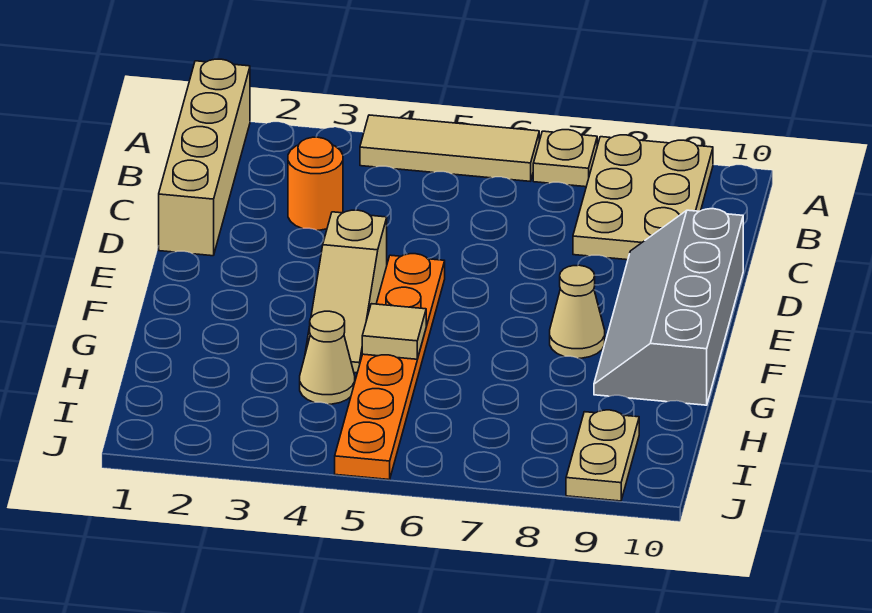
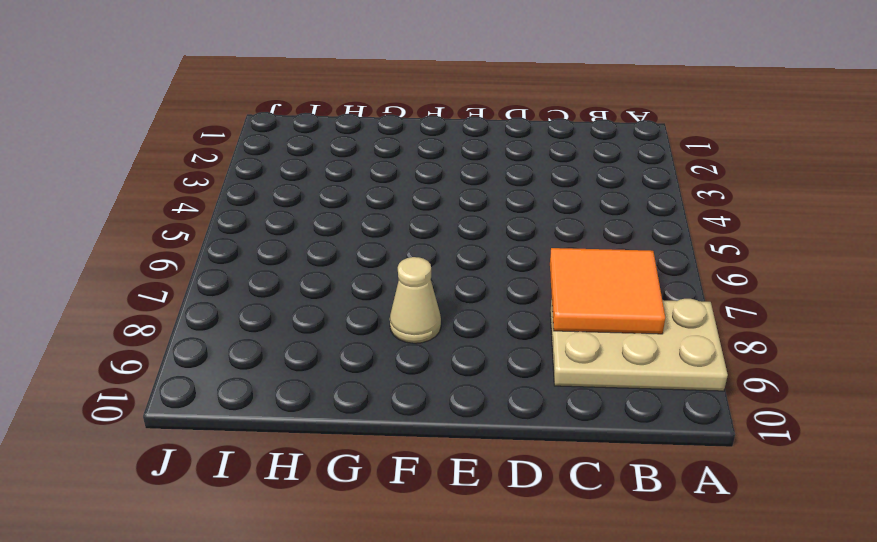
orange 2x2 tile [550,248,665,334] -> none
none -> tan 1x4 brick [159,59,250,256]
none -> tan 1x3 tile [360,115,539,181]
none -> tan 1x1 plate [533,130,597,187]

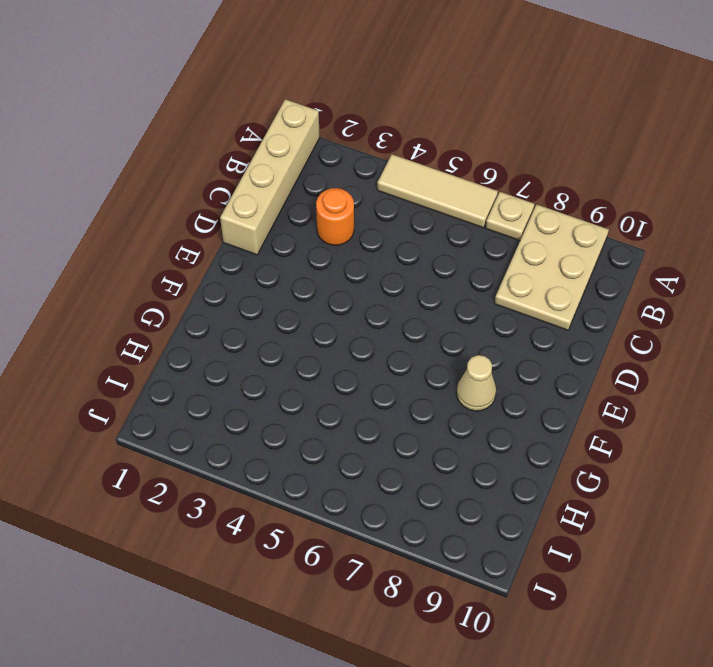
none -> grey 2x4 slope [594,209,743,405]
none -> tan 1x3 slope [305,210,387,373]
none -> orange 1x6 plate [335,254,445,480]

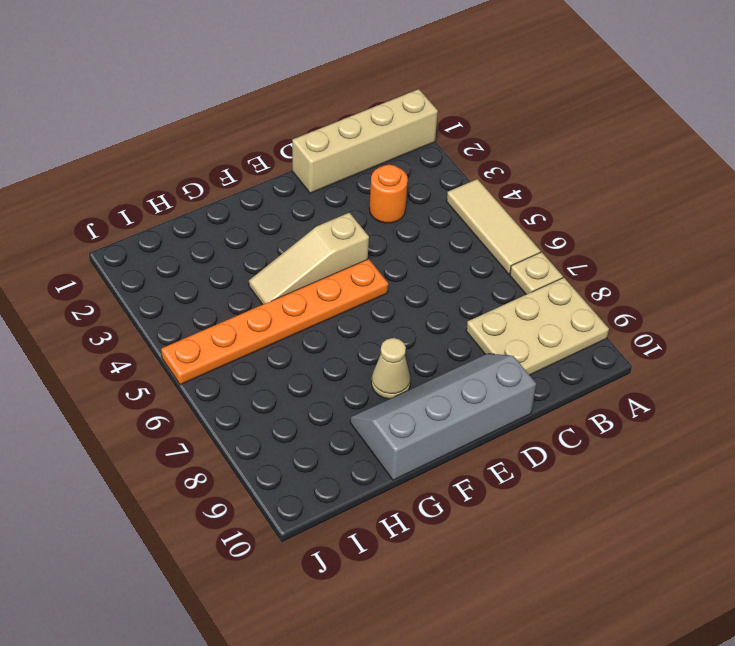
none -> tan 1x1 cone [300,311,355,404]
none -> tan 1x2 plate [566,410,639,501]
none -> tan 1x1 tile [362,304,426,359]

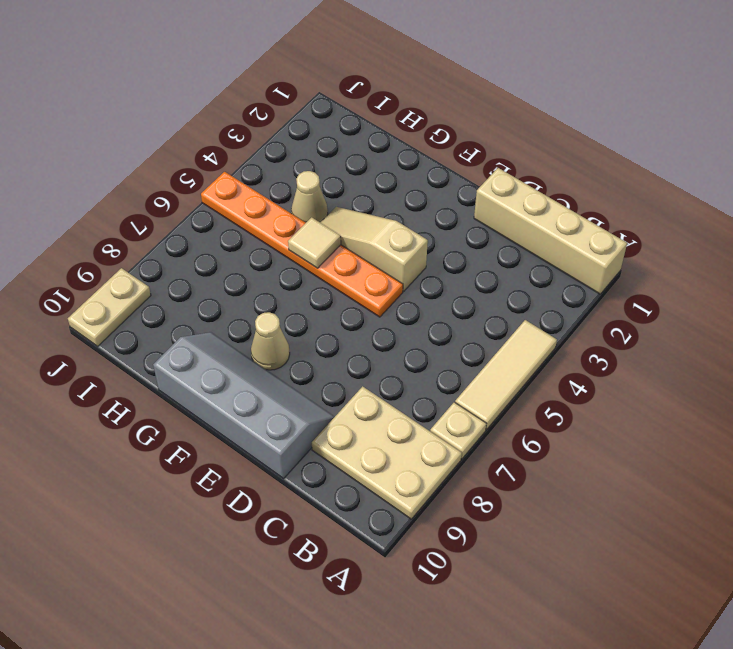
tan 1x2 plate [68,268,151,346] -> tan 1x2 plate turned to [566,410,639,501]
none -> orange 1x1 round brick [288,137,343,230]

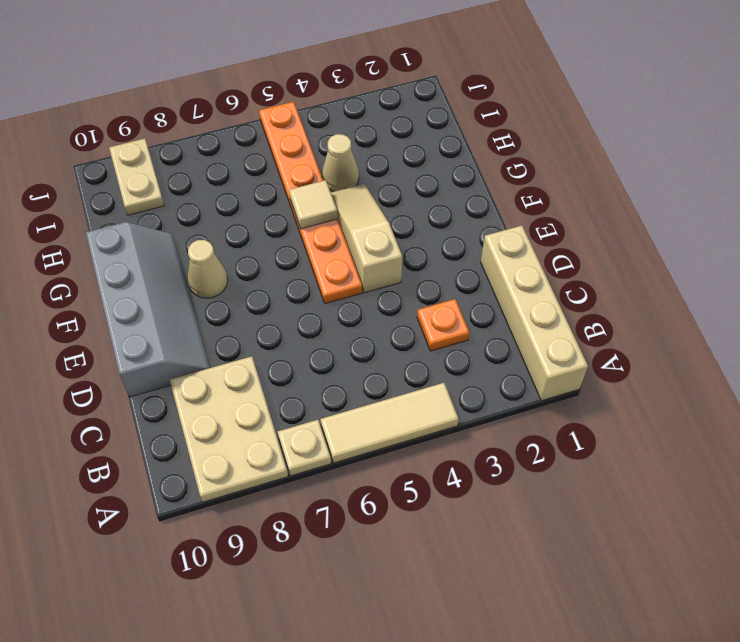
orange 1x1 plate [417,299,469,351] -> orange 1x1 round brick [288,137,343,230]

